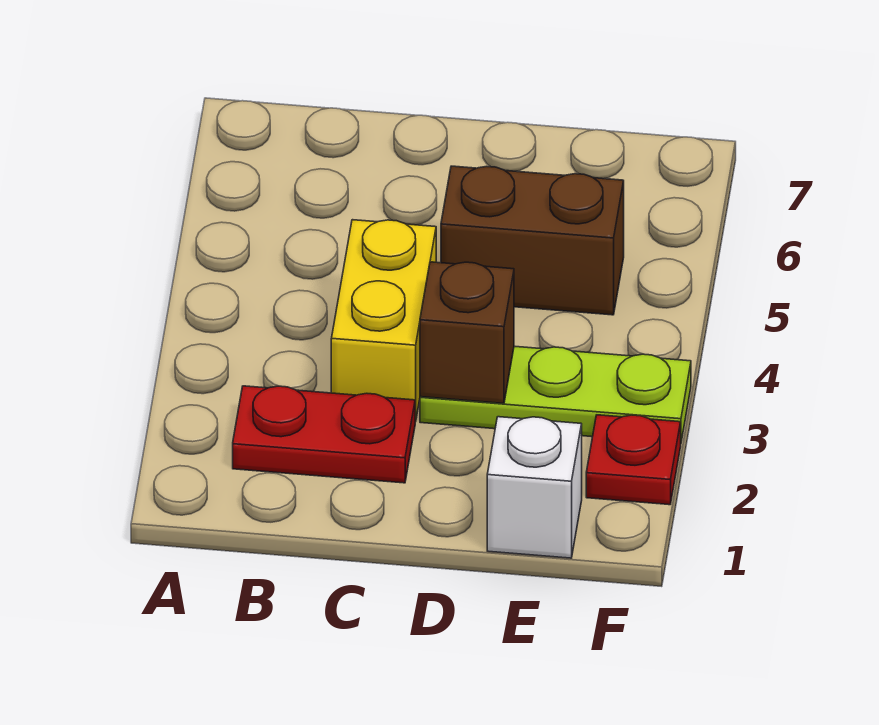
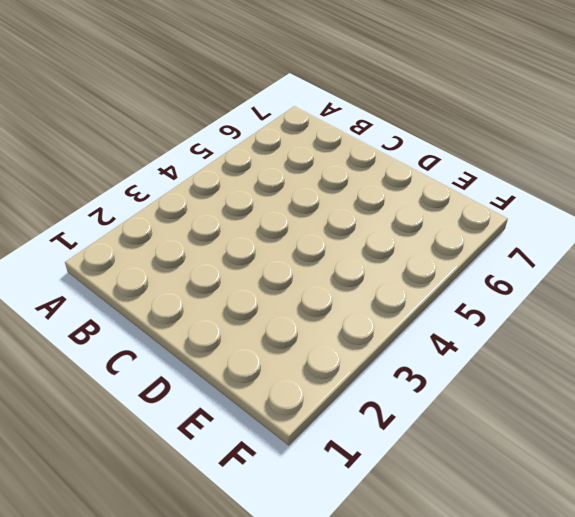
none -> red 1x2 plate [233,386,415,483]
none -> yellow 1x2 brick [331,220,436,422]

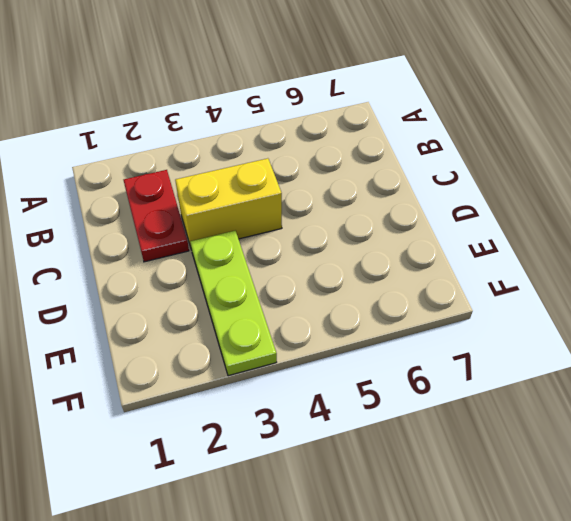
none -> brown 1x2 brick [441,166,624,315]
none -> white 1x1 brick [487,417,582,558]

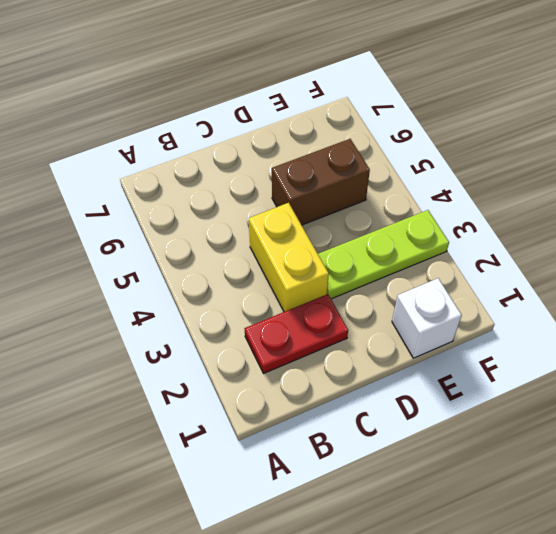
none -> red 1x1 plate [586,415,681,505]
none -> brown 1x1 brick [420,262,514,403]

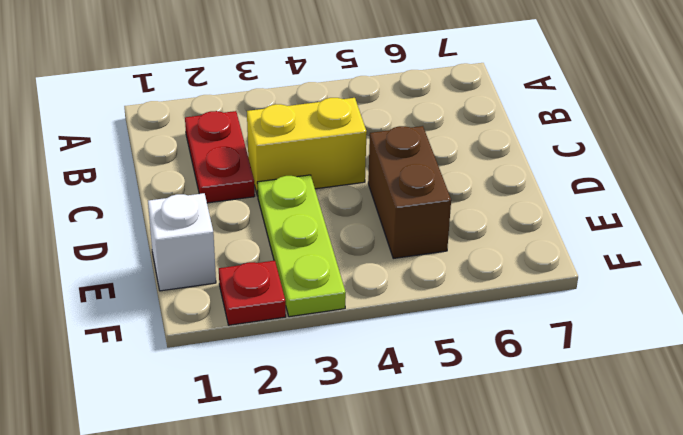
none -> brown 1x1 brick [420,262,514,403]

